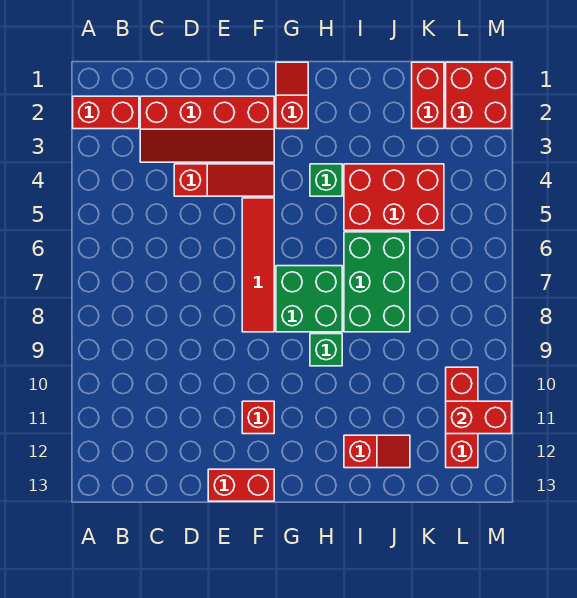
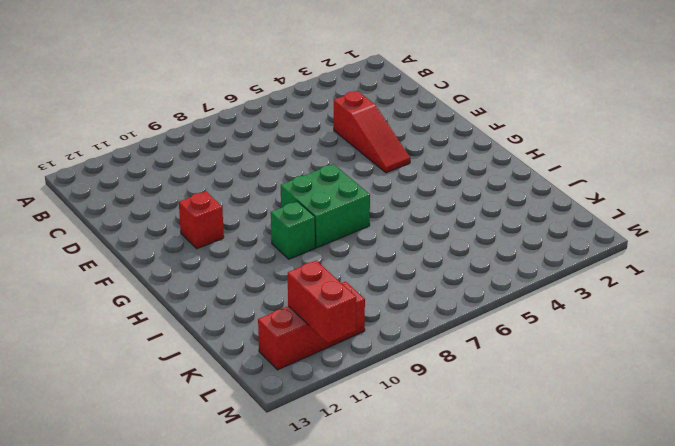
none -> red 1x2 brick [73,96,139,129]
none -> red 2x4 slope [140,96,274,162]
none -> red 1x2 brick [208,469,274,501]

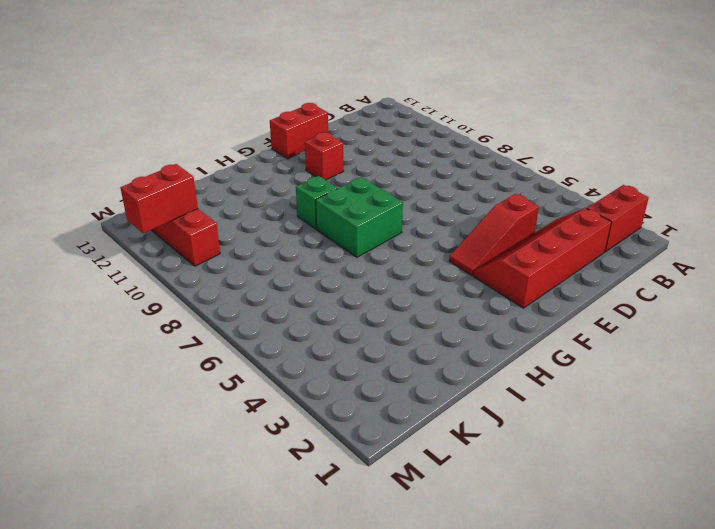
none -> red 1x4 tile [242,198,274,332]
none -> red 1x2 slope [276,62,308,129]
none -> green 1x1 brick [310,164,342,196]

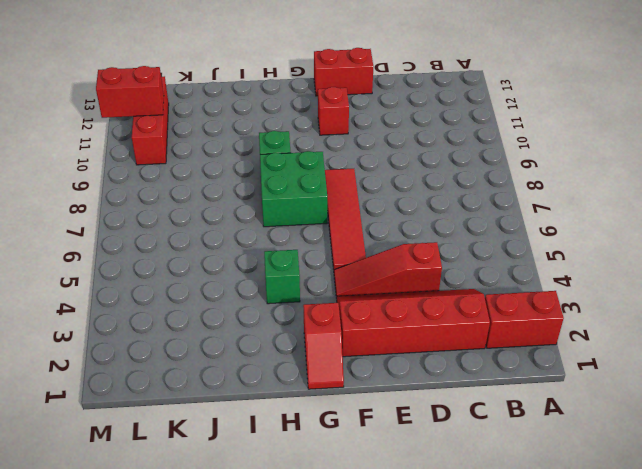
none -> red 2x3 brick [344,164,444,230]
none -> green 2x3 brick [344,232,410,332]
none -> red 1x2 slope [344,435,410,468]

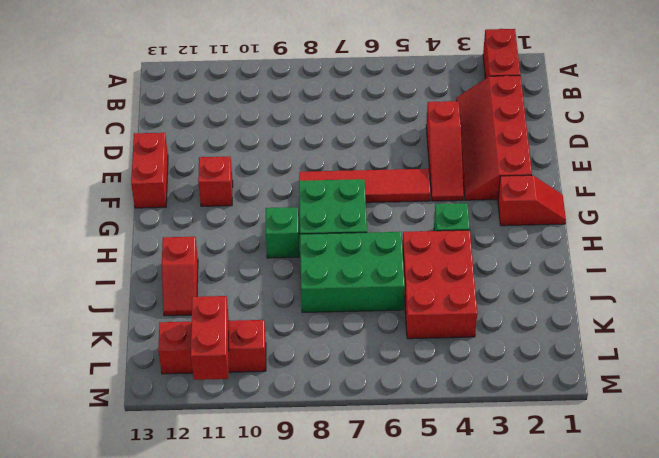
none -> red 1x2 brick [412,62,444,129]
none -> red 2x2 brick [446,62,512,129]

